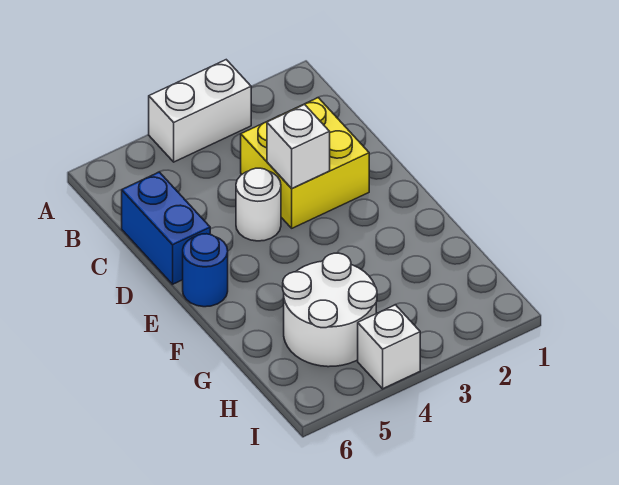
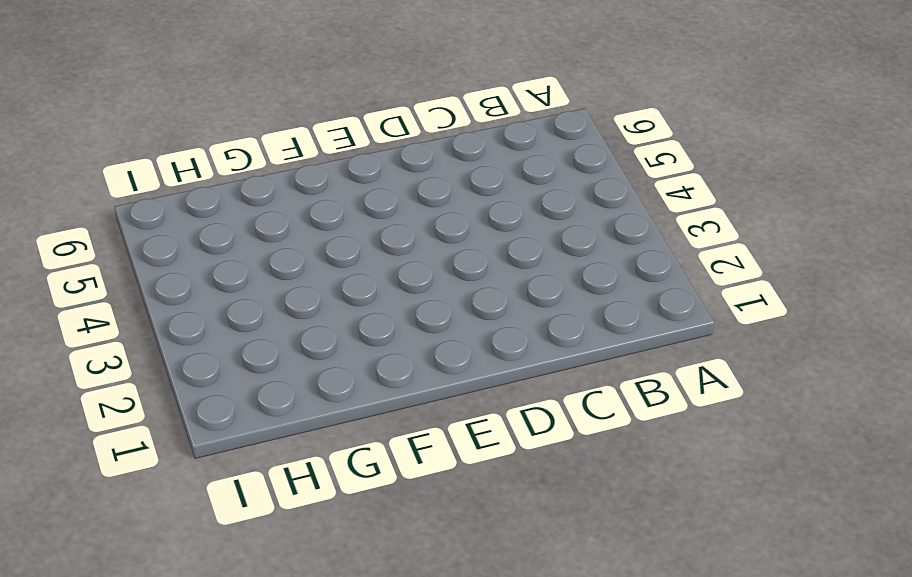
none -> white 1x2 brick [149,60,251,162]
none -> yellow 2x2 brick [241,98,369,228]

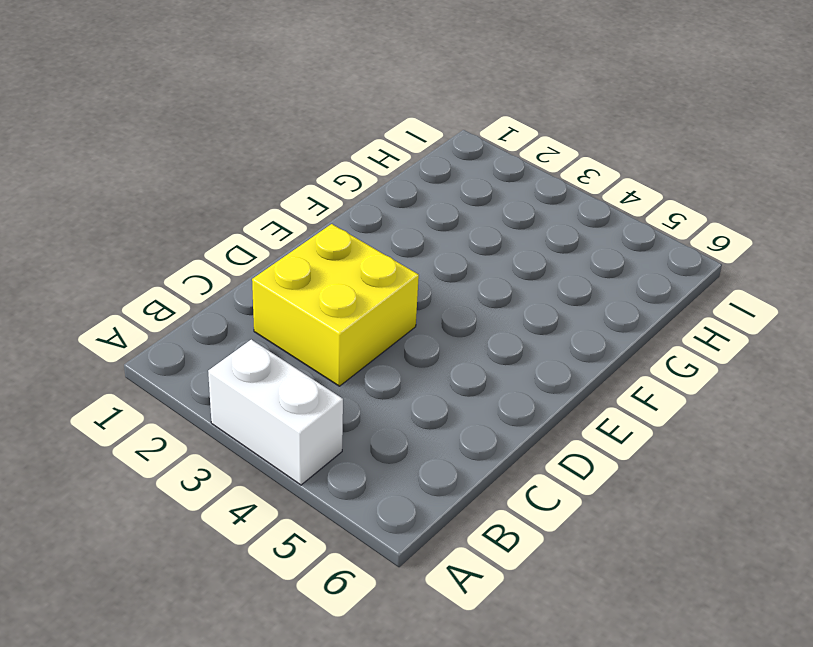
none -> blue 1x2 brick [122,172,210,284]
none -> white 1x1 round brick [236,168,281,241]

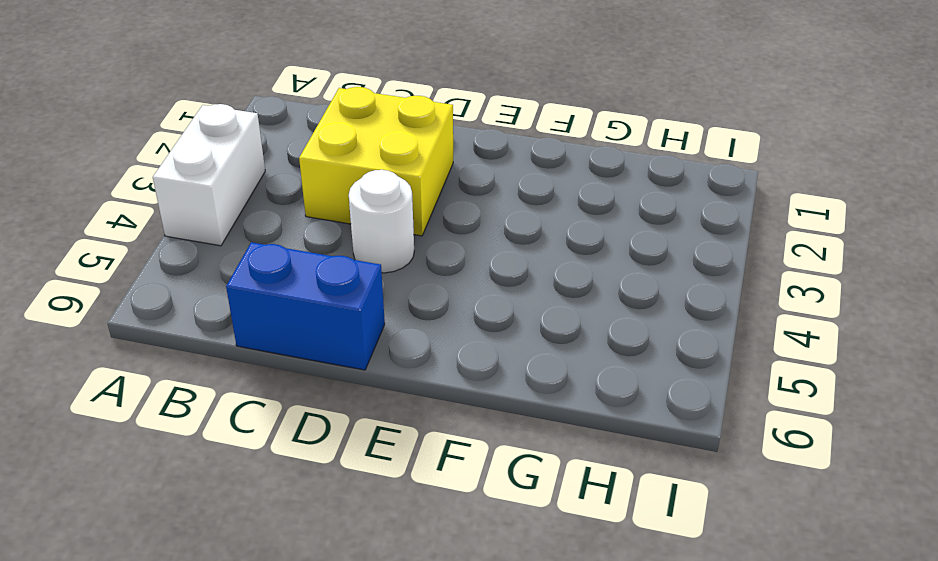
none -> blue 1x1 round brick [183,234,228,307]
none -> white 2x2 round brick [283,253,377,367]

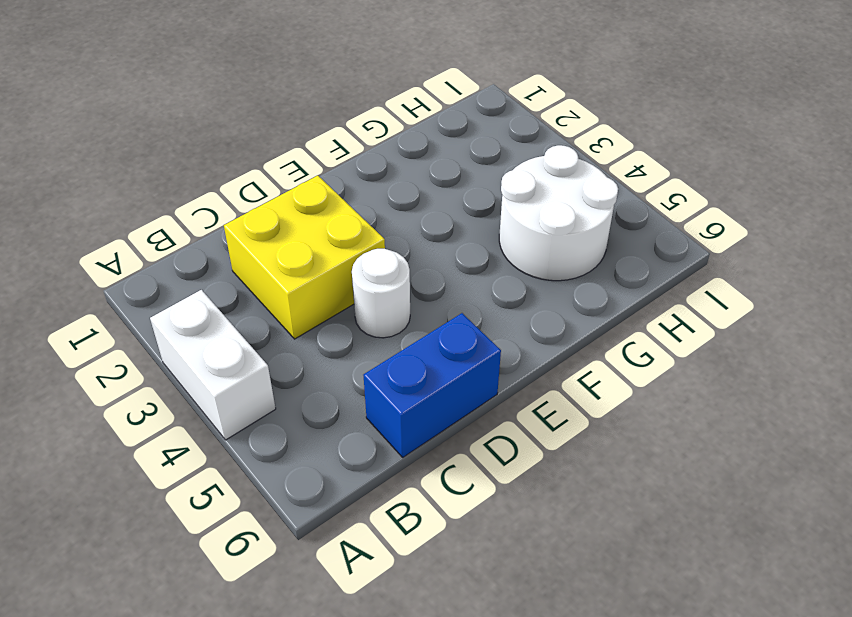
none -> blue 1x1 round brick [183,234,228,307]
none -> white 1x1 brick [358,305,420,389]

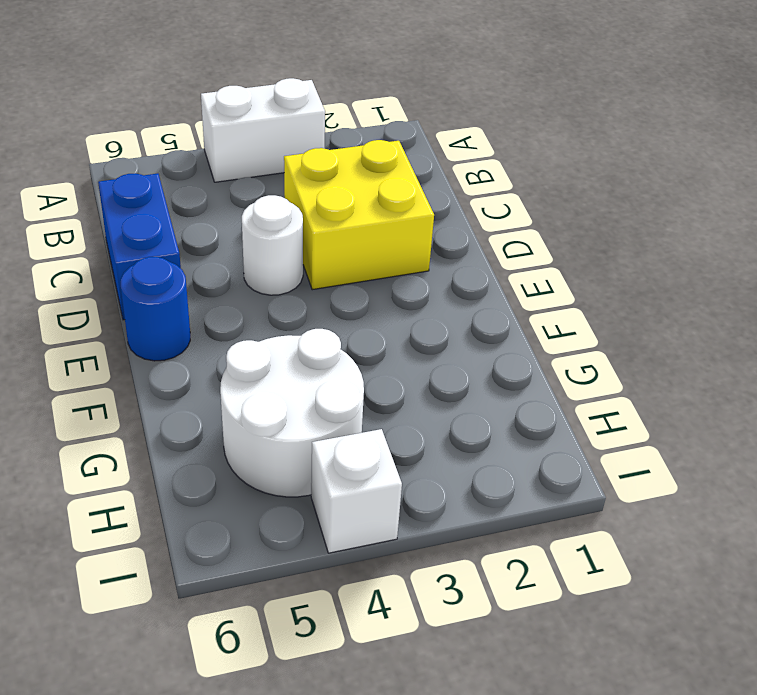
none -> white 1x1 brick [267,105,330,189]

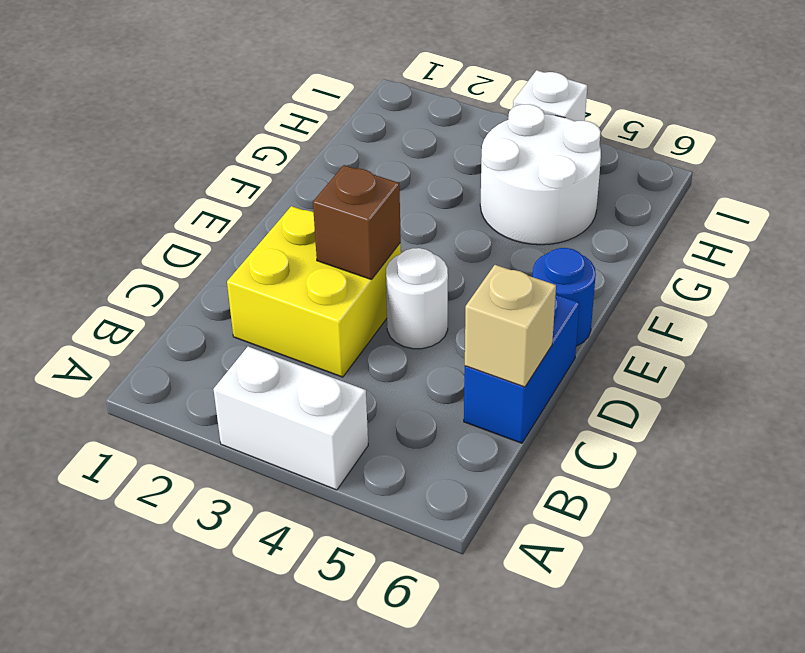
tan 1x1 brick [465,265,556,387] -> none
brown 1x1 brick [313,165,401,280] -> white 1x1 brick [267,105,330,189]

